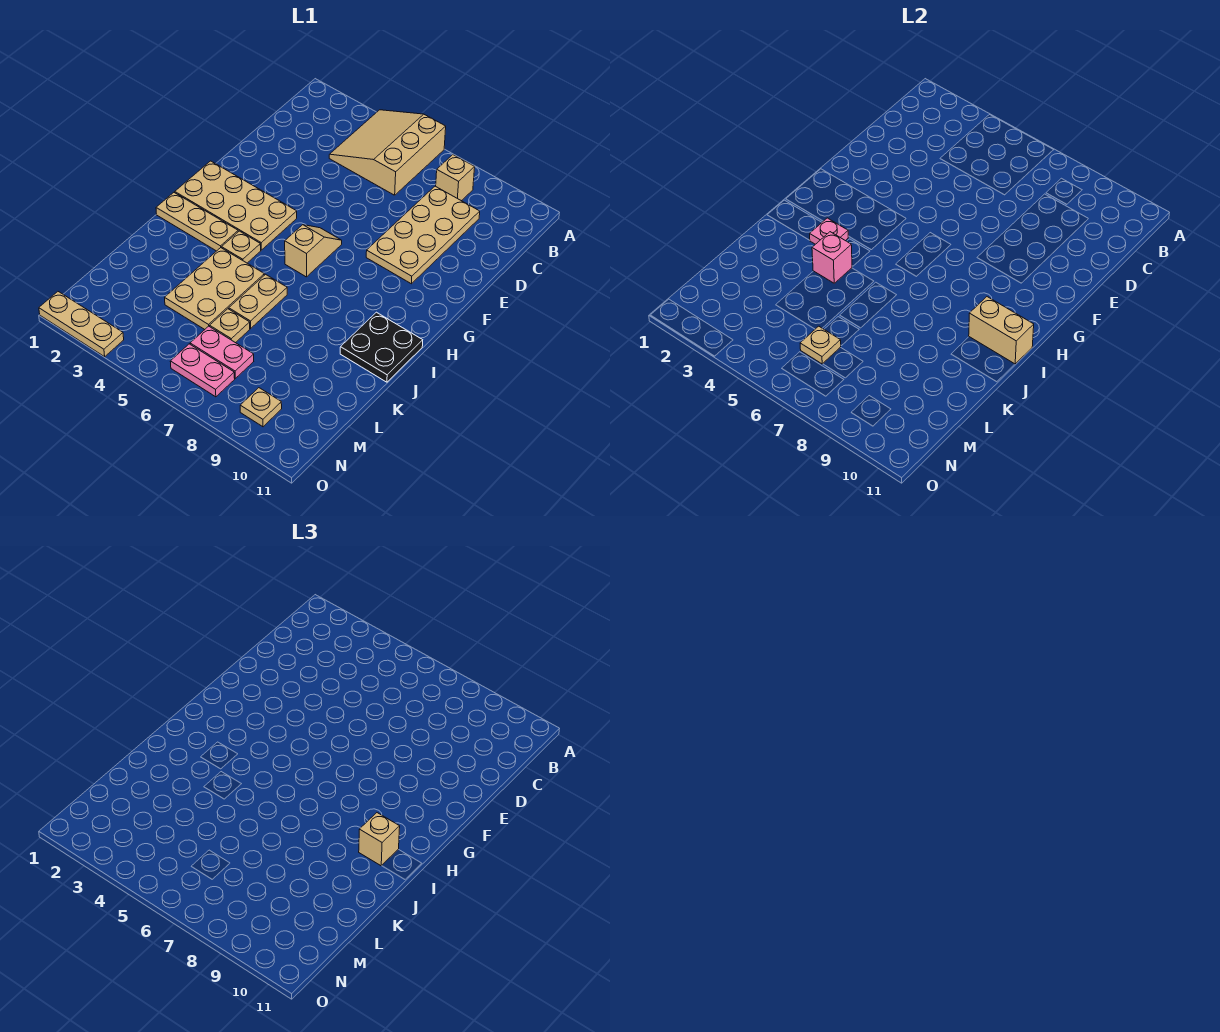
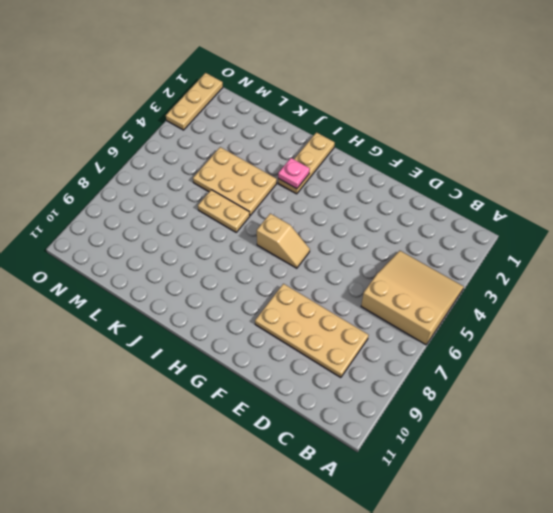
none -> tan 1x1 brick [436,155,475,201]
none -> tan 2x4 plate [175,161,297,250]
none -> tan 1x1 plate [222,231,261,263]

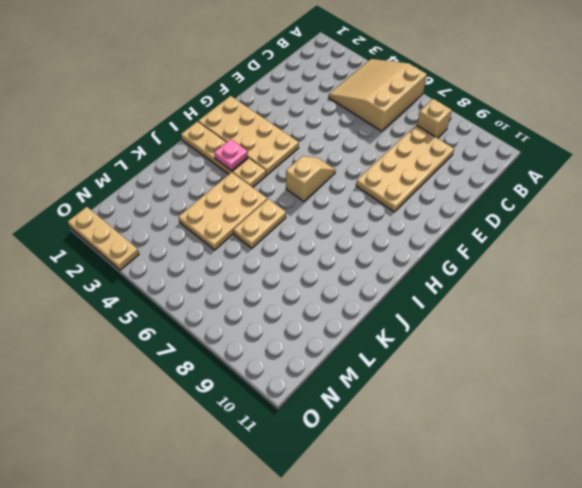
none -> black 2x2 plate [340,312,423,382]
none -> tan 1x1 plate [210,309,250,343]
none -> pink 1x2 plate [190,326,254,378]

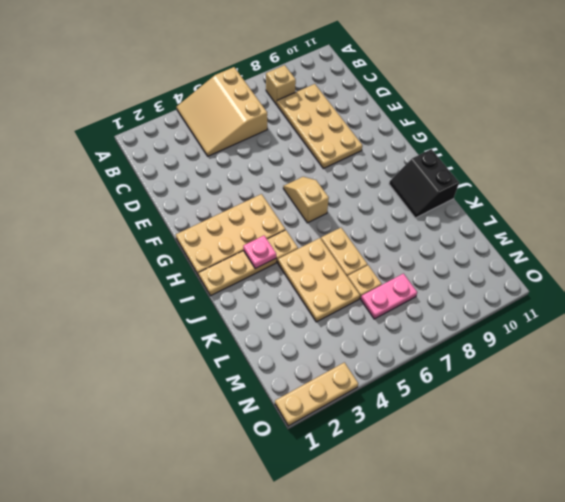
black 2x2 slope [389,149,459,218] -> black 2x2 plate [340,312,423,382]
none -> pink 1x2 plate [170,344,235,397]
none -> tan 1x1 plate [240,388,282,427]
none -> tan 1x2 brick [969,297,1034,364]

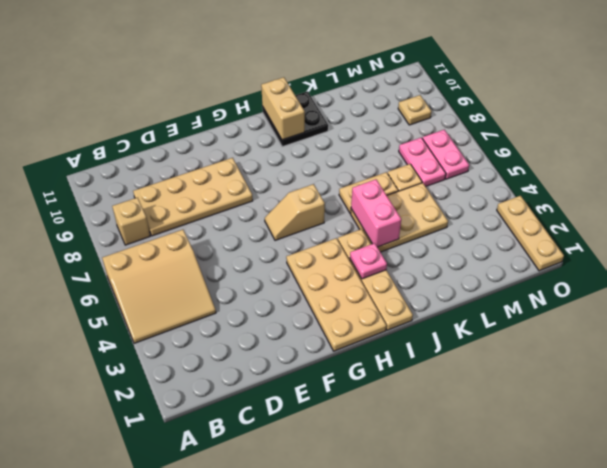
pink 1x2 brick [351,179,401,247] -> pink 1x1 brick [812,232,852,283]
none -> tan 1x1 plate [800,326,841,364]
none -> tan 1x1 brick [359,813,400,866]

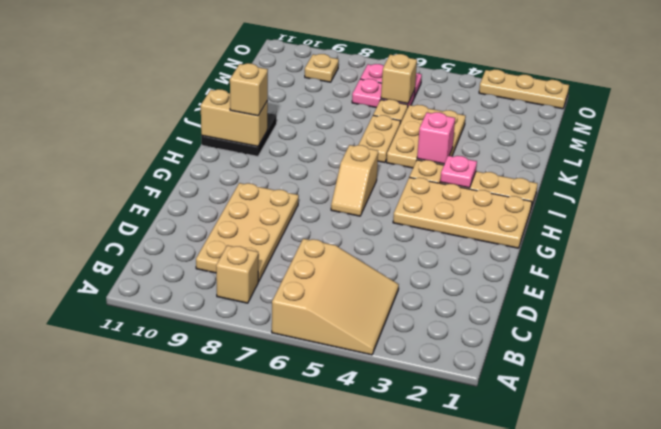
tan 1x1 brick [381,54,417,104] -> tan 1x1 plate [800,326,841,364]

